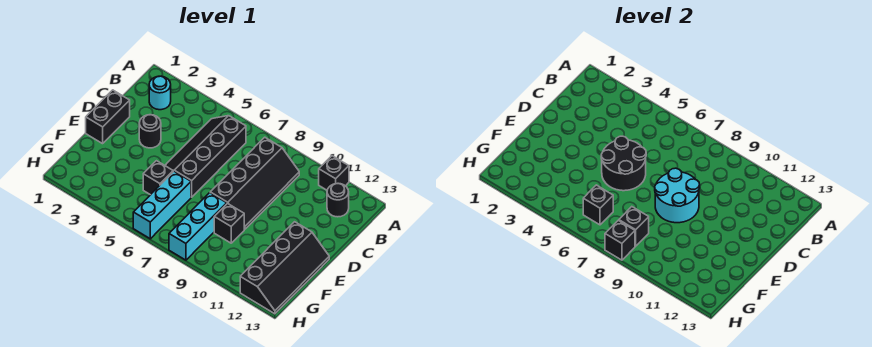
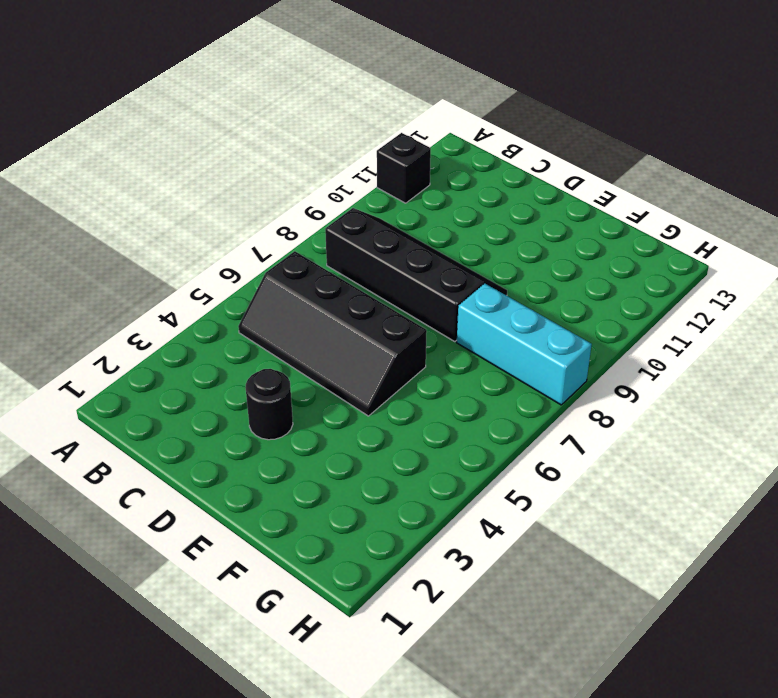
none -> cyan 1x1 round brick [149,76,171,110]
none -> black 1x1 round brick [327,184,349,217]
none -> black 1x2 brick [86,90,130,144]

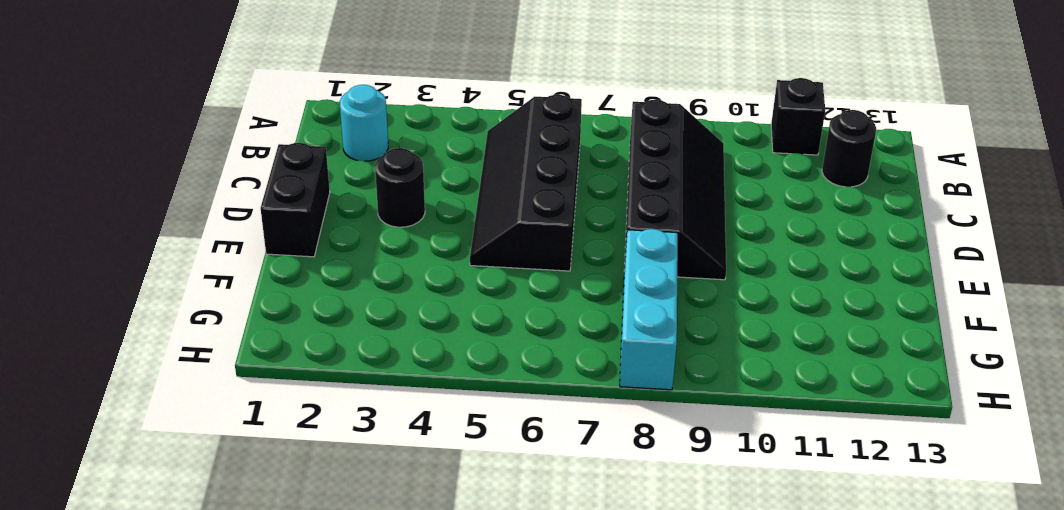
none -> black 2x4 slope [240,222,329,314]
none -> black 1x1 brick [143,161,173,195]
none -> cyan 1x3 brick [133,171,191,239]

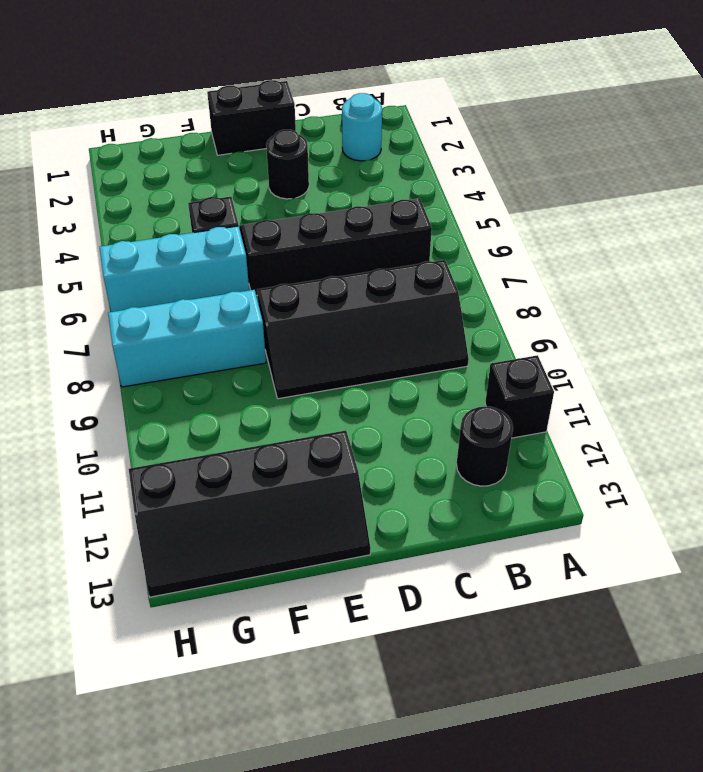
none -> black 1x1 brick [214,204,244,243]
none -> black 2x2 round brick [601,136,646,191]
none -> cyan 2x2 round brick [655,168,700,223]

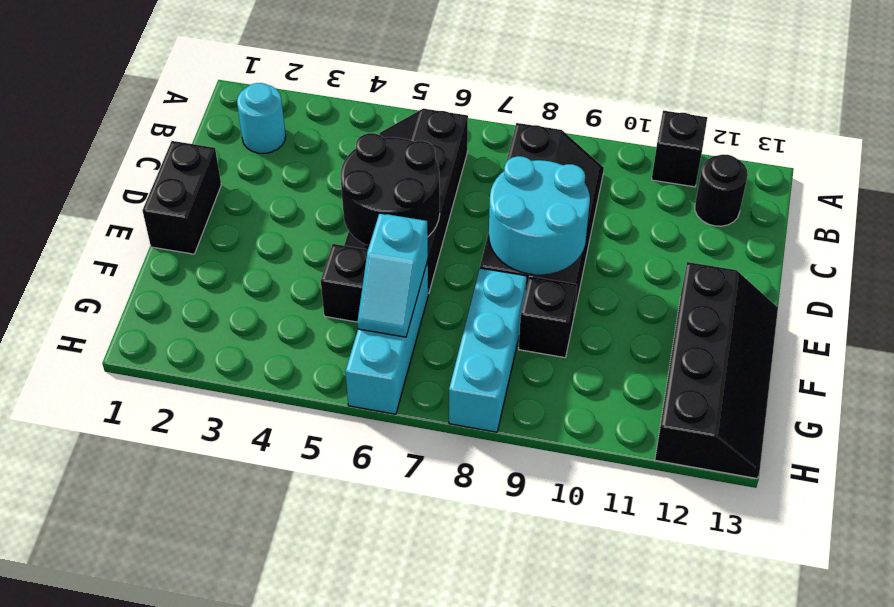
cyan 1x2 slope [357,213,428,337] -> black 1x1 brick [583,185,613,225]
none -> black 1x1 round brick [139,115,161,148]
none -> black 1x1 brick [619,207,649,246]
none -> black 1x1 brick [605,220,635,260]

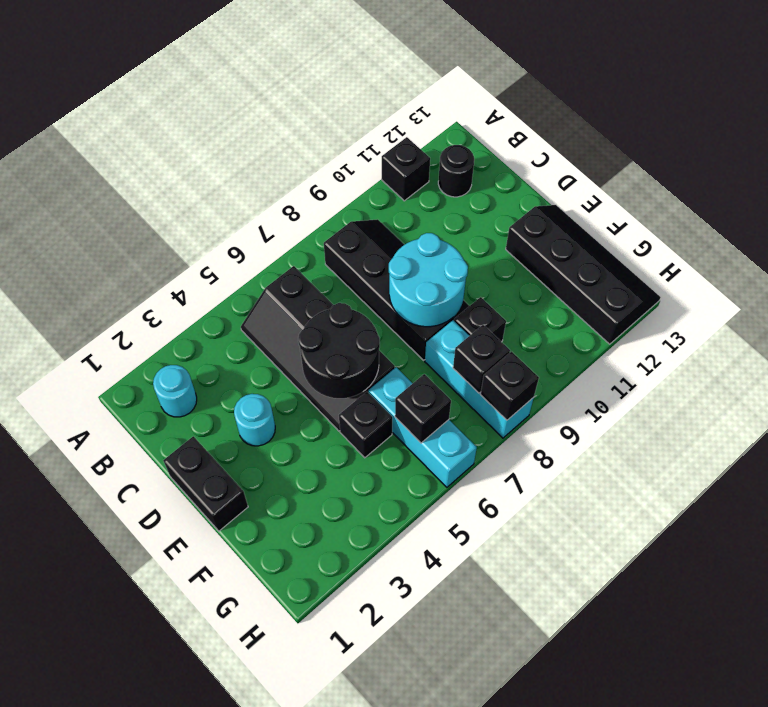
cyan 1x1 round brick [234,394,275,446] -> black 1x1 round brick [139,115,161,148]

